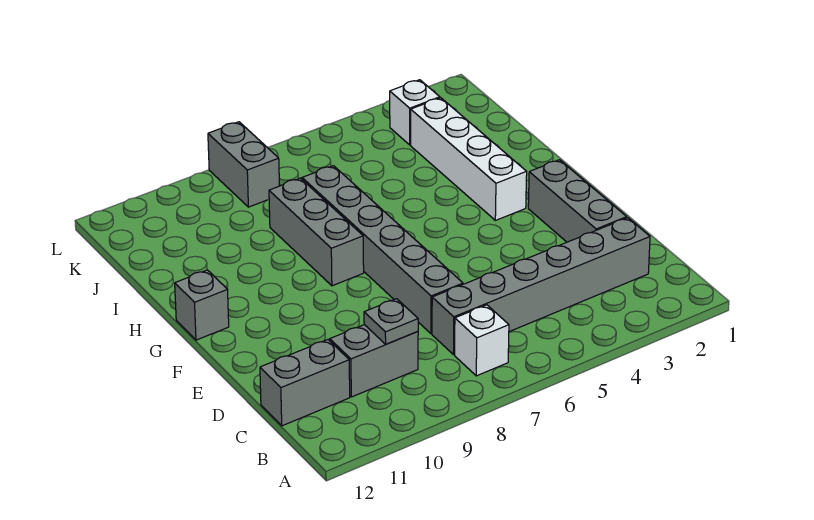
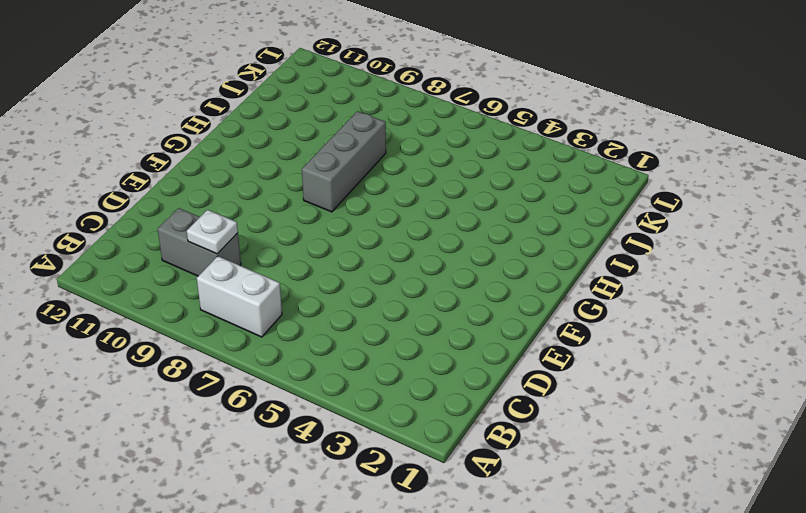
white 1x2 brick [197,256,282,337] -> white 1x1 brick [455,305,509,376]
white 1x1 plate [187,210,238,254] -> grey 1x1 plate [364,299,418,344]
none -> grey 1x6 brick [432,218,650,355]
none -> grey 1x2 brick [260,340,350,426]
none -> grey 1x3 brick [528,160,627,242]

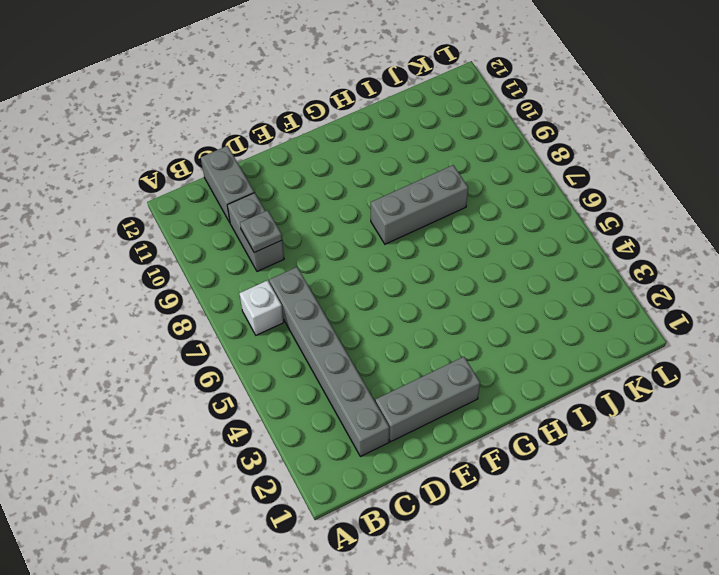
none -> grey 1x6 brick [302,166,463,334]
none -> white 1x4 brick [411,98,527,220]
none -> grey 1x1 brick [175,270,229,340]

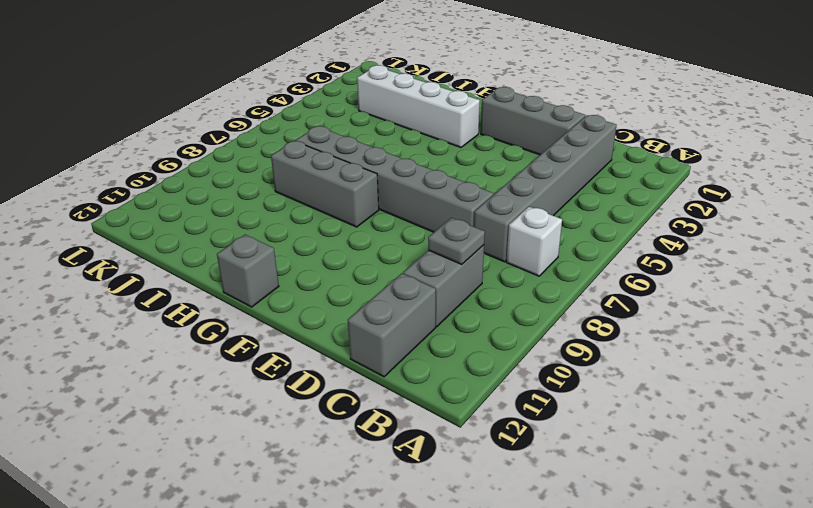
none -> white 1x1 brick [390,80,440,145]
none -> grey 1x2 brick [208,122,279,207]

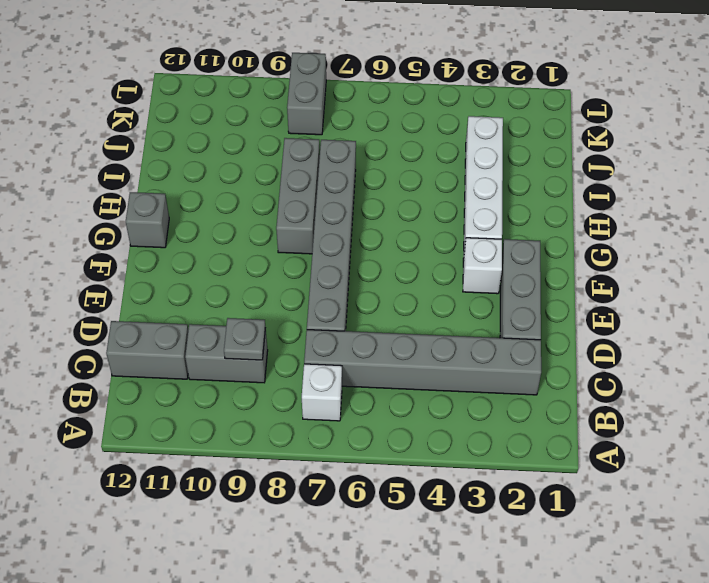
white 1x1 brick [463,238,502,294] -> white 1x1 brick moved to [390,80,440,145]

